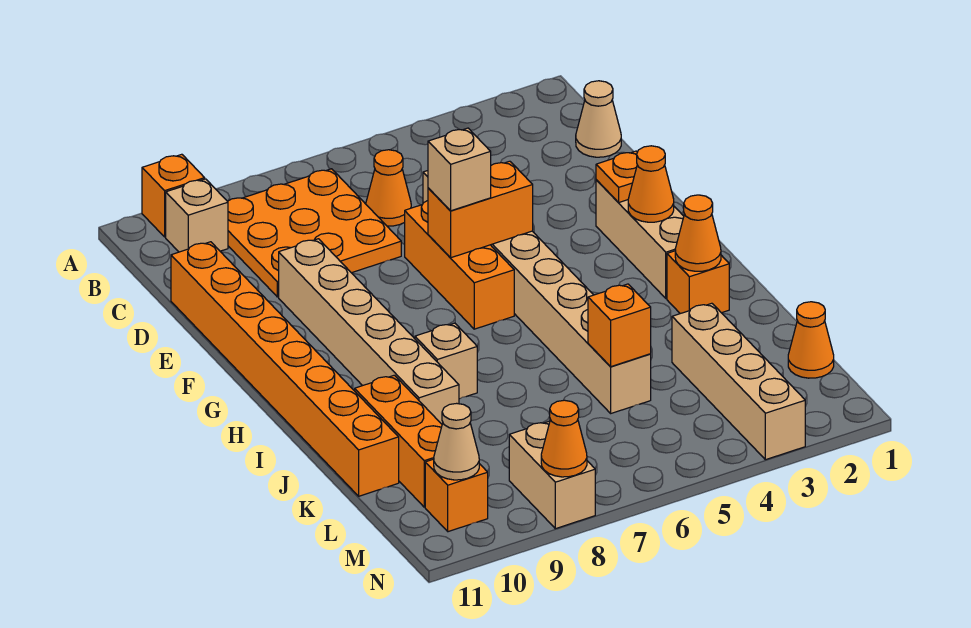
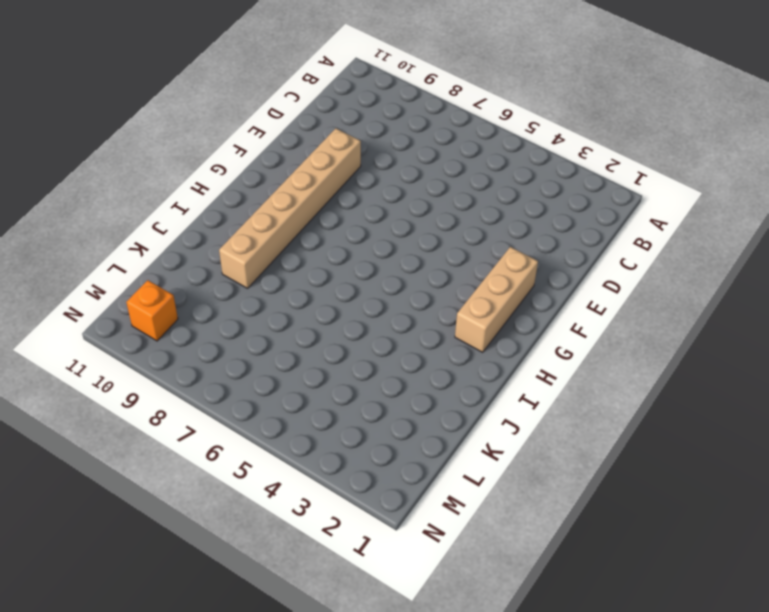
none -> orange 1x1 brick [142,154,205,237]
none -> orange 3x3 plate [228,169,401,297]
none -> tan 1x1 brick [166,179,228,252]

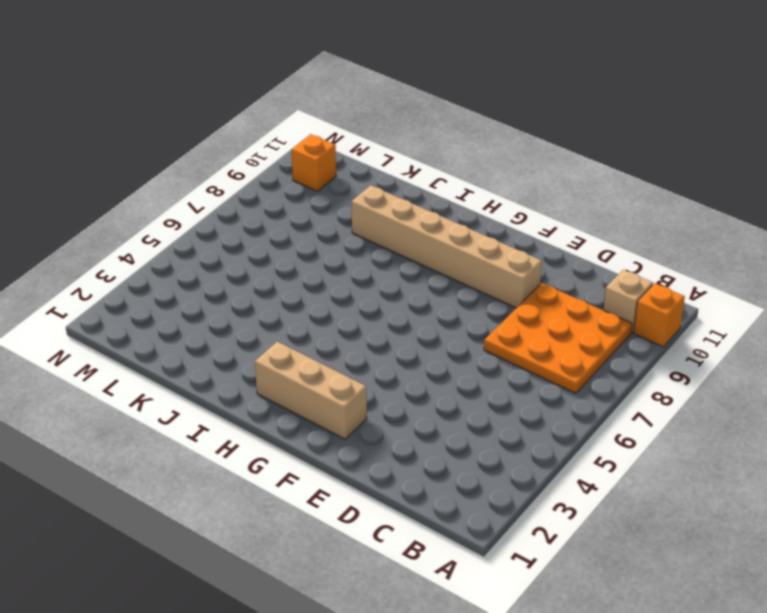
none -> tan 1x1 cone [576,81,621,157]
none -> orange 1x1 cone [366,150,411,226]
none -> tan 1x8 brick [423,171,651,413]

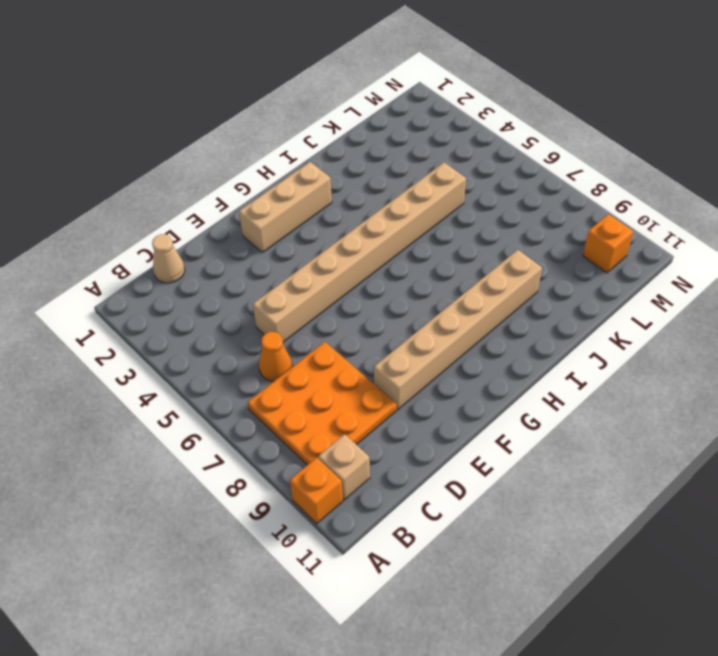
none -> orange 1x8 brick [171,242,399,496]
none -> orange 1x3 brick [404,201,514,329]
none -> orange 1x1 brick [667,251,729,314]

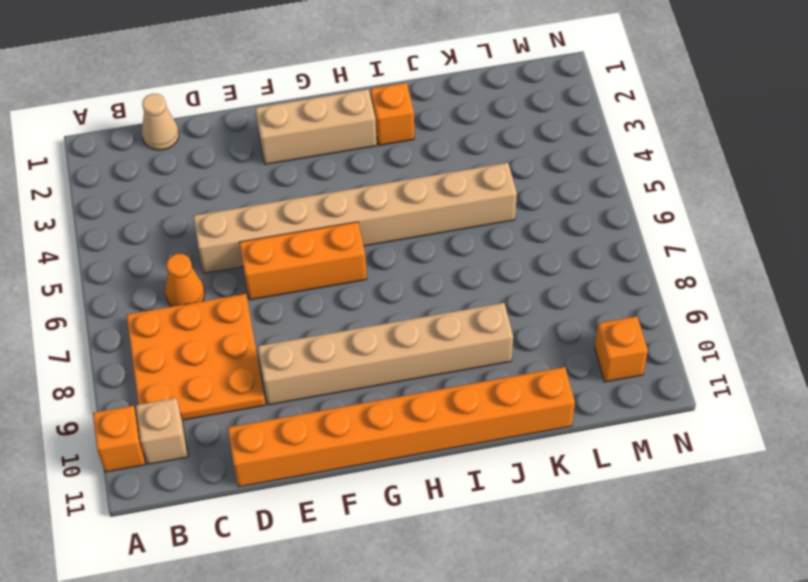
none -> tan 1x1 brick [415,323,477,399]
none -> orange 1x3 brick [355,375,442,507]
none -> tan 1x4 brick [672,303,805,460]

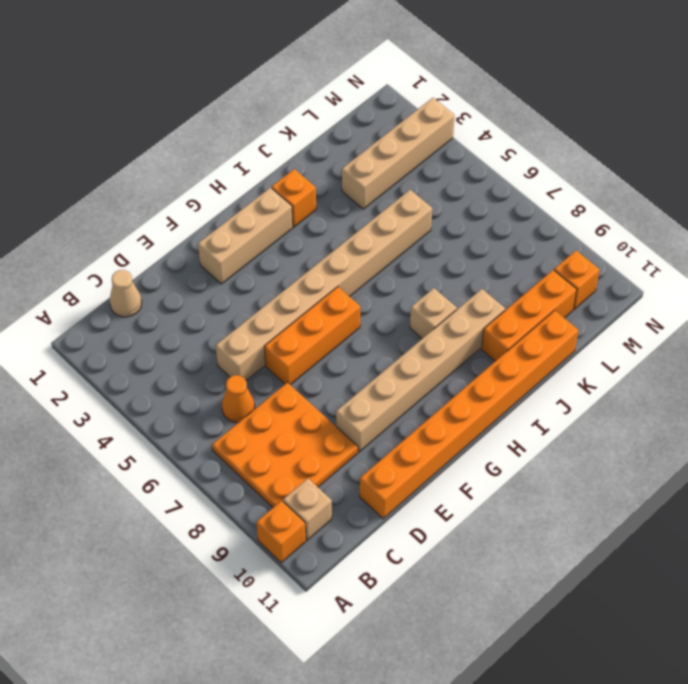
none -> orange 1x1 cone [788,302,834,378]
none -> tan 1x2 brick [509,421,595,529]
none -> orange 1x1 plate [596,151,637,203]

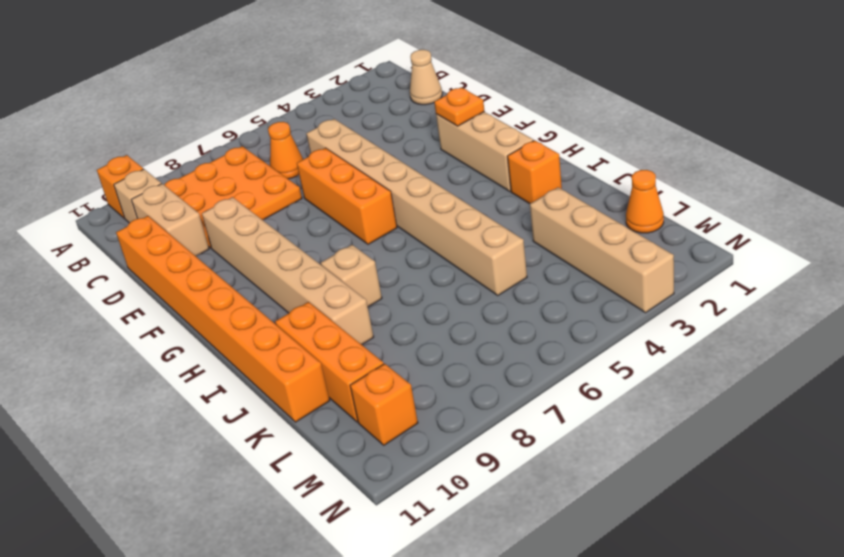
tan 1x2 brick [131,184,209,256] -> tan 1x2 brick moved to [509,421,595,529]
none -> orange 1x2 brick [428,161,533,258]
none -> orange 1x1 cone [628,146,674,222]
none -> orange 1x1 cone [675,195,721,271]

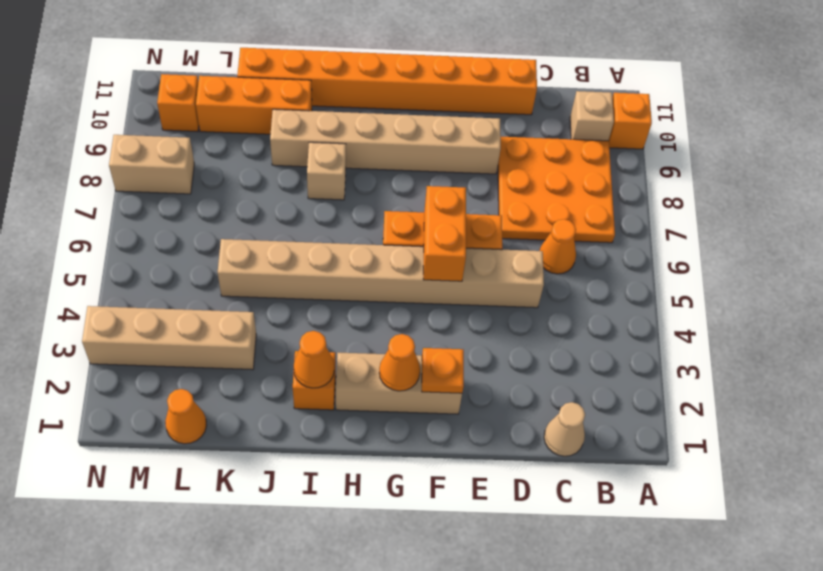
none -> orange 1x1 brick [588,284,651,367]
none -> tan 1x1 cone [434,403,479,480]
none -> orange 1x1 cone [541,400,587,477]

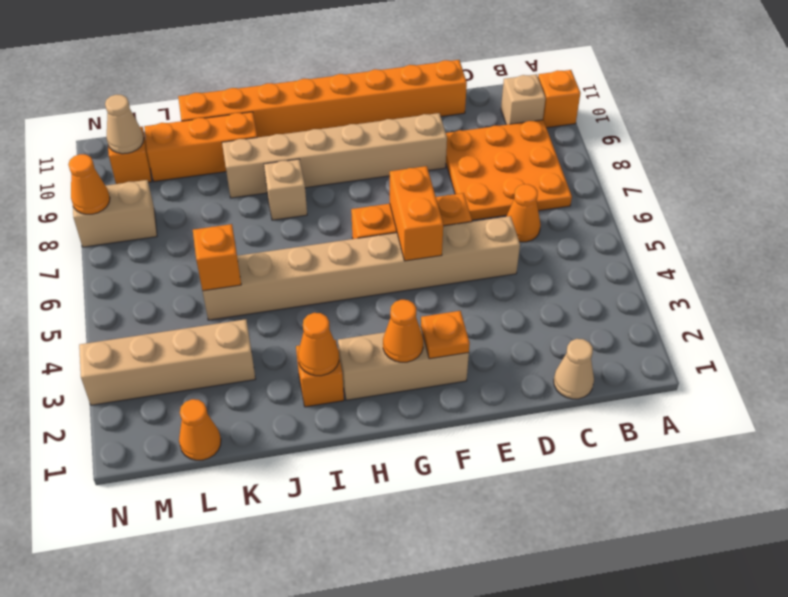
none -> tan 1x1 brick [428,128,491,211]

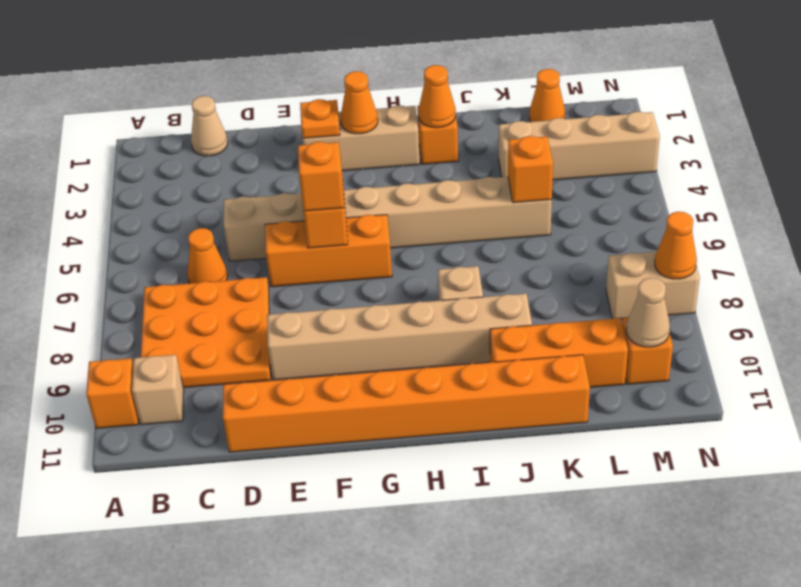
orange 1x1 brick [298,142,344,211] -> tan 1x1 brick [428,128,491,211]

